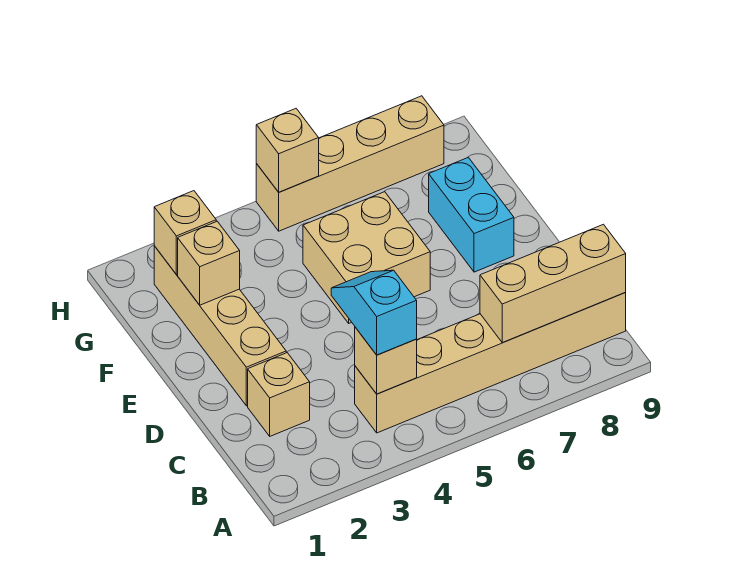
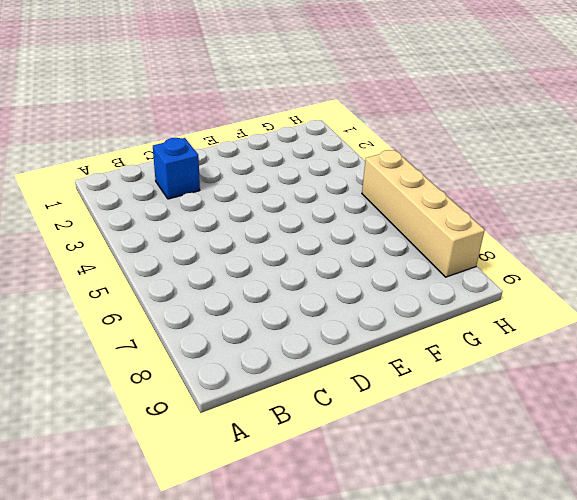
blue 1x1 brick [153,138,200,199] -> tan 1x1 brick [248,353,310,436]
none -> tan 1x6 brick [355,293,626,433]
none -> tan 1x4 brick [154,246,286,406]
none -> tan 2x2 brick [303,192,430,323]

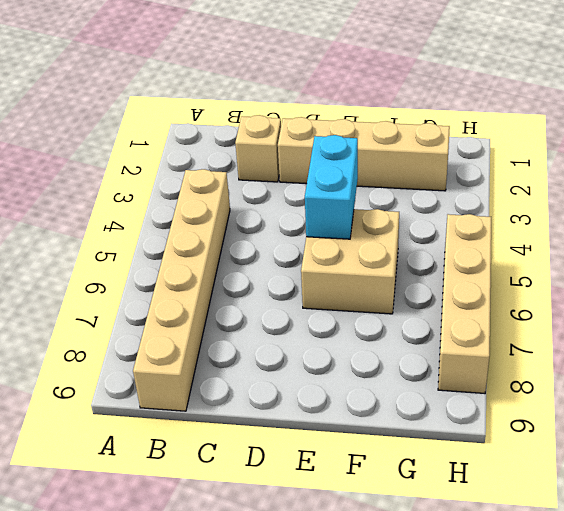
cyan 1x2 brick [305,135,358,239] -> cyan 1x2 brick turned to [429,157,514,272]
none -> tan 1x1 brick [355,327,417,394]
none -> tan 1x3 brick [480,224,626,343]
none -> tan 1x1 brick [178,221,240,305]

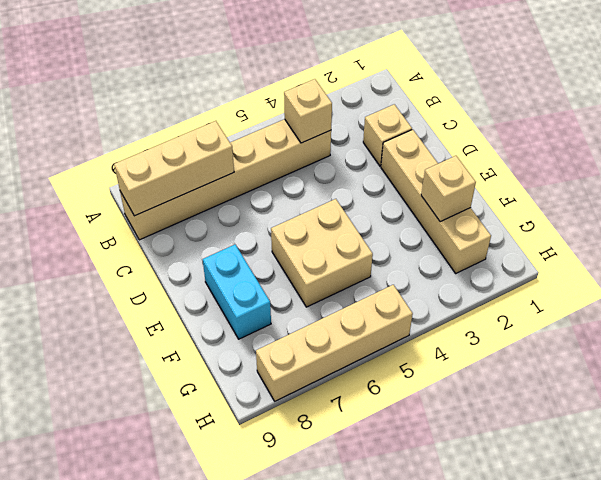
none -> tan 1x1 brick [154,191,216,274]
none -> tan 1x1 brick [256,109,319,192]
none -> cyan 1x2 slope [331,270,417,355]

